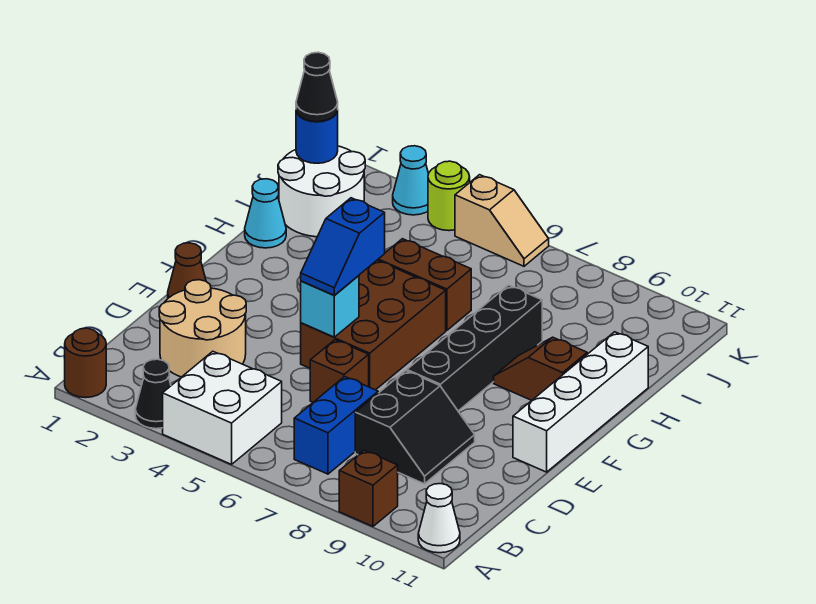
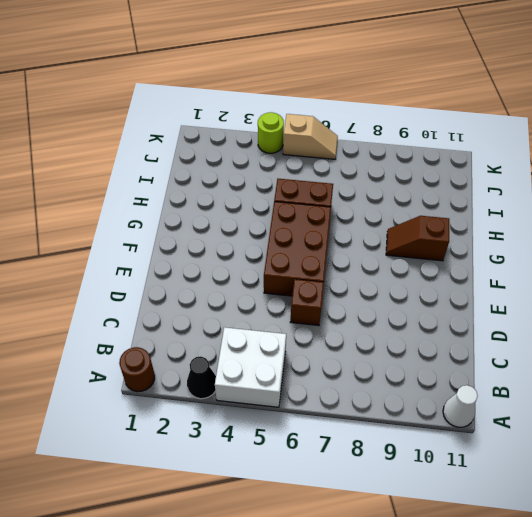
none -> brown 1x1 brick [339,450,398,526]
none -> blue 1x2 brick [294,377,378,474]
none -> tan 2x2 round brick [159,280,246,377]

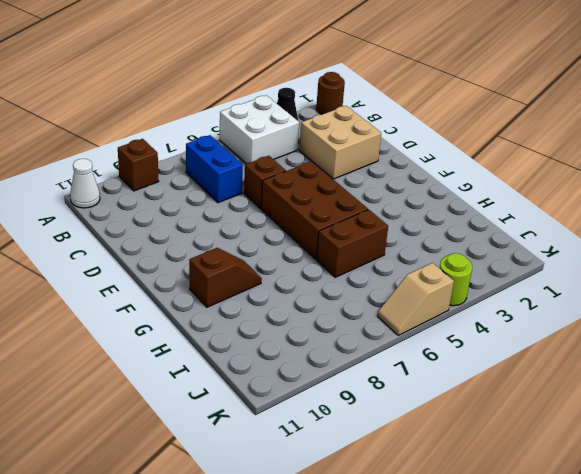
tan 2x2 brick [299,106,381,179] -> tan 2x2 round brick [159,280,246,377]
none -> black 2x2 slope [355,371,475,484]
none -> brown 1x1 cone [168,243,206,298]
none -> black 1x4 brick [407,285,542,411]

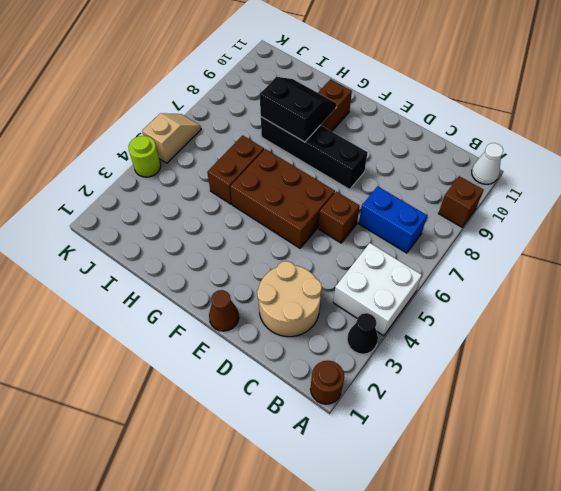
black 2x2 slope [260,77,337,142] -> black 2x2 slope moved to [355,371,475,484]
none -> white 1x4 brick [513,332,648,472]
none -> cyan 1x1 cone [245,179,286,248]
none -> white 2x2 round brick [278,146,365,237]

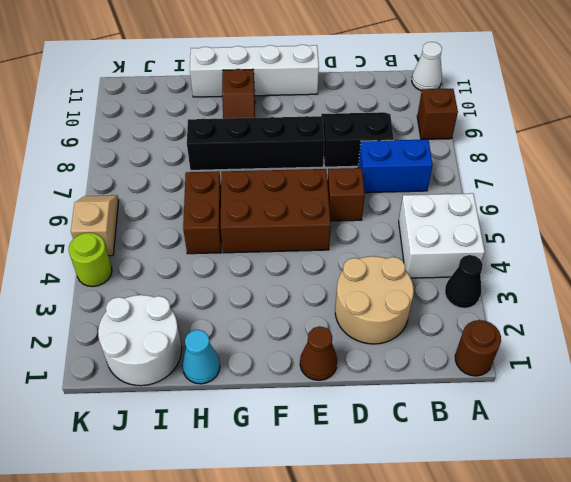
none -> cyan 1x1 cone [393,146,429,215]
none -> cyan 1x1 brick [301,276,359,337]
none -> blue 1x1 round brick [296,111,338,163]

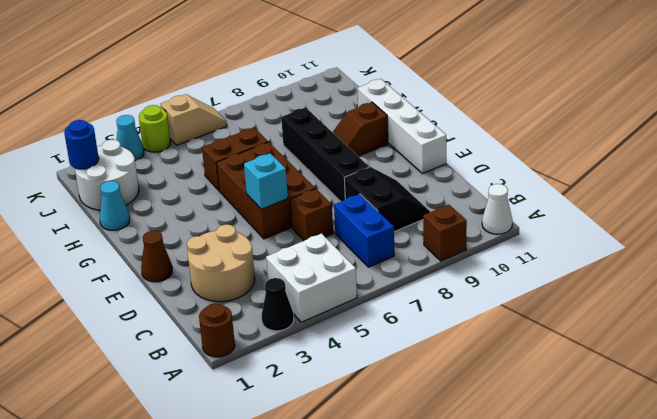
none -> blue 1x2 slope [301,198,385,295]
none -> black 1x1 cone [296,52,338,122]

